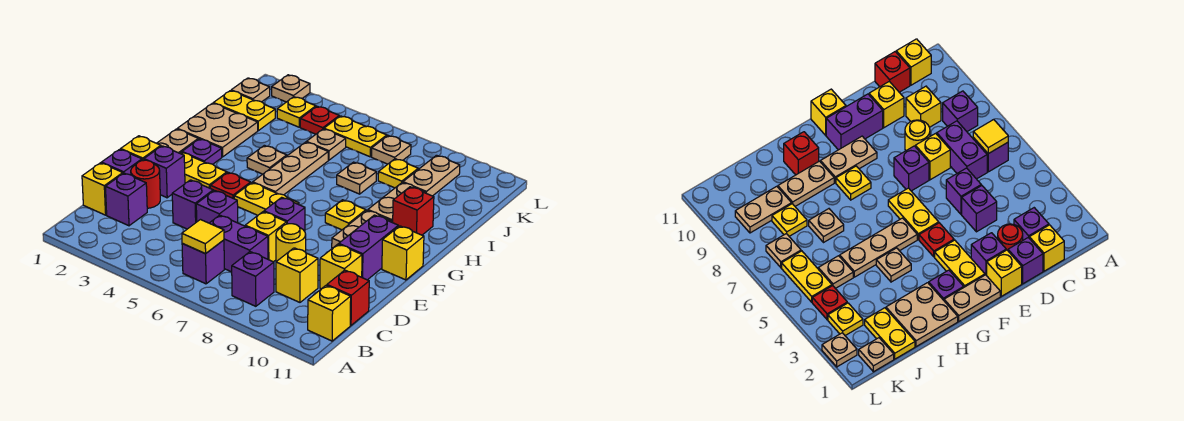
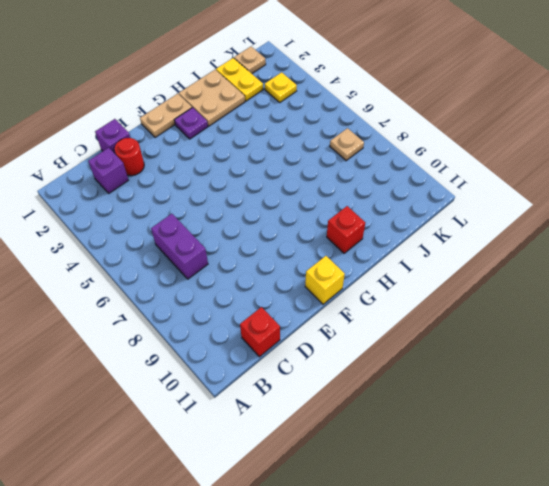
none -> purple 1x1 brick [182,240,224,284]
none -> purple 1x1 brick [232,252,274,306]
none -> yellow 1x1 brick [308,285,351,341]
none -> yellow 1x1 brick [82,163,123,215]

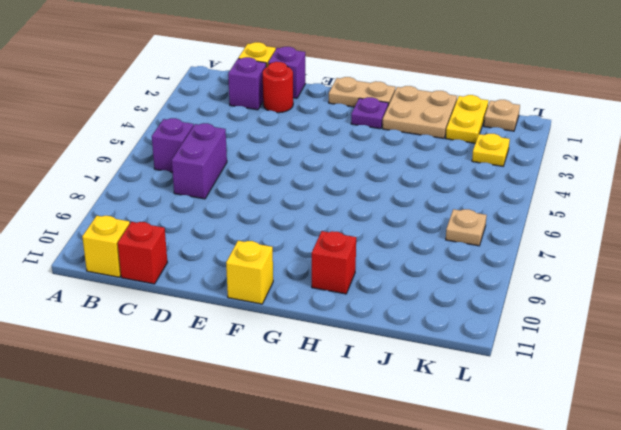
none -> purple 1x1 brick [232,252,274,306]
none -> yellow 1x1 brick [276,248,318,302]
none -> purple 1x1 brick [172,180,213,229]
none -> purple 1x1 brick [196,191,238,223]

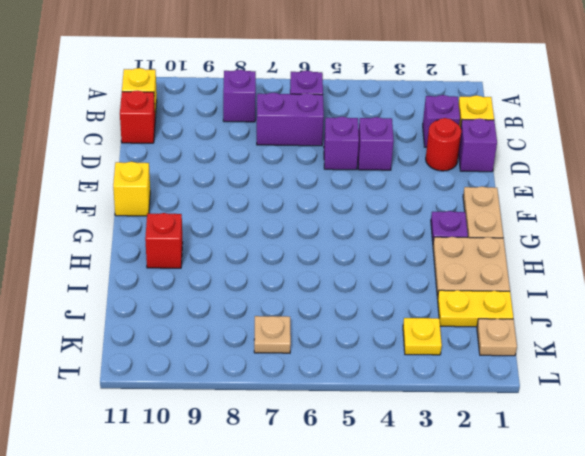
none -> yellow 1x1 brick [276,248,318,302]
none -> yellow 1x1 brick [245,212,287,262]
none -> yellow 1x1 round brick [276,224,306,262]
none -> yellow 1x1 brick [320,244,362,289]

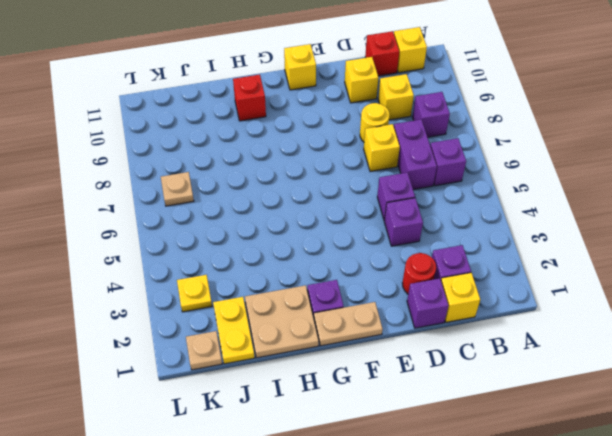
none -> yellow 1x1 brick [121,136,161,161]
none -> purple 1x1 brick [144,146,185,198]
none -> purple 1x1 brick [264,197,305,231]
none -> purple 1x2 brick [339,215,398,280]

